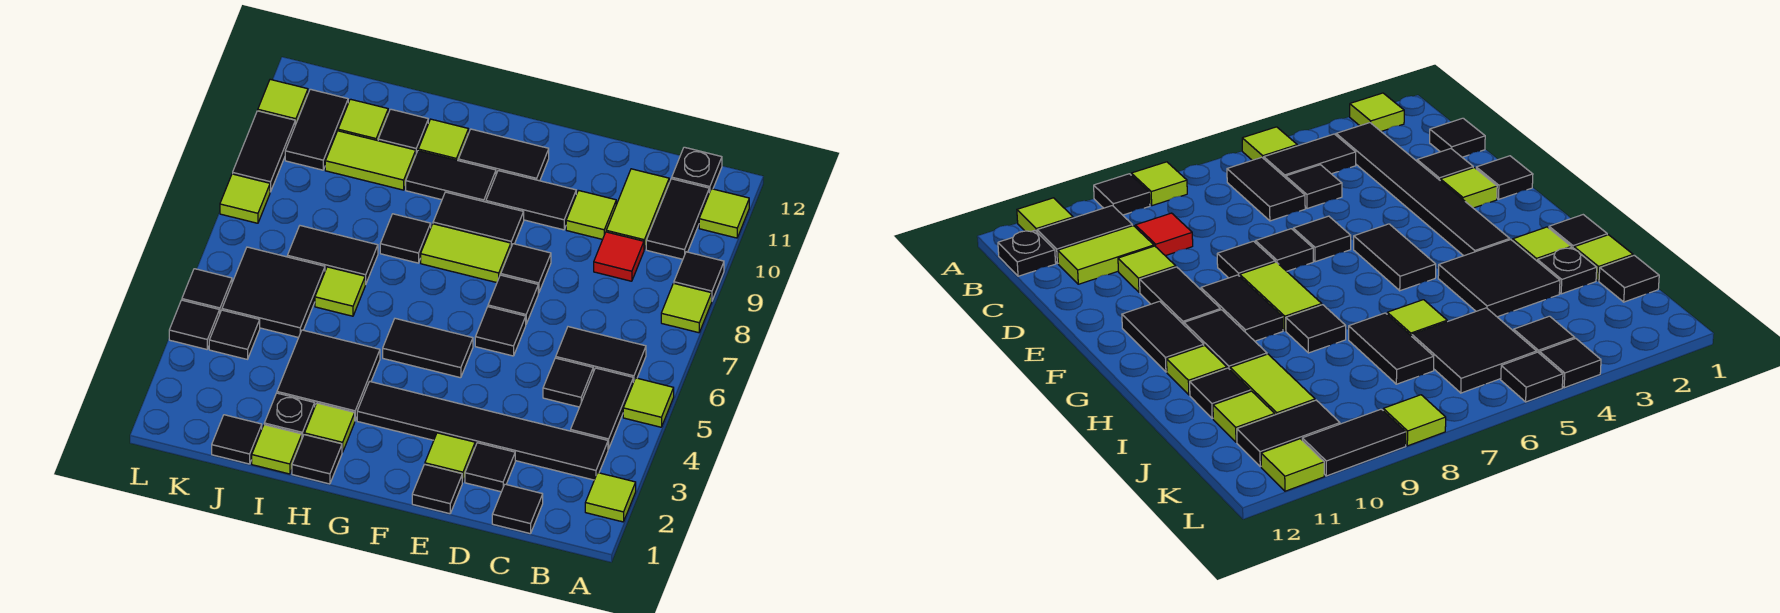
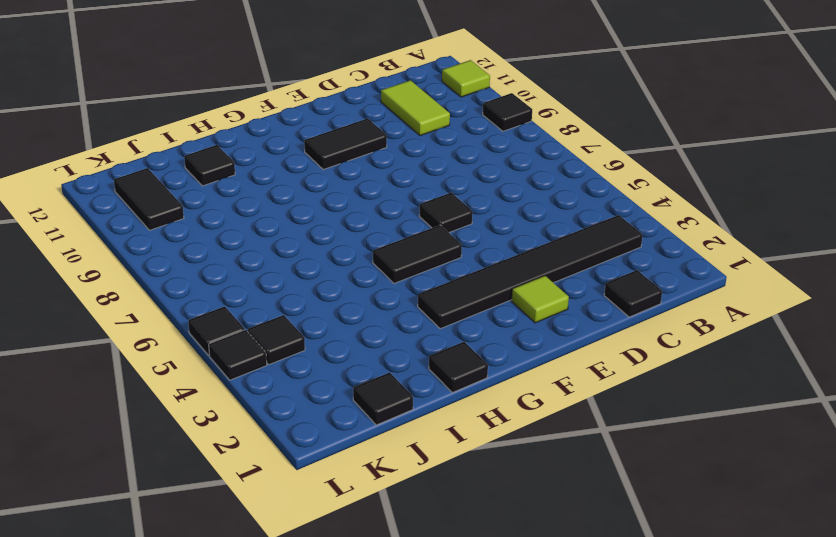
none -> lime 1x1 tile [585,473,636,522]
none -> lime 1x1 tile [623,378,674,427]
none -> lime 1x1 tile [661,283,712,333]
none -> black 1x2 tile [571,368,633,449]

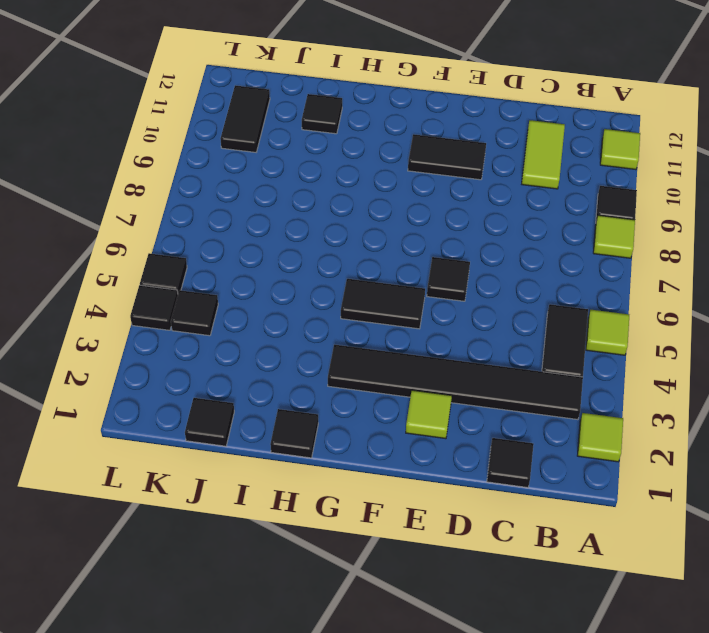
none -> black 1x2 tile [556,327,646,382]
none -> black 1x2 tile [646,179,709,259]
none -> black 1x1 plate [672,147,722,193]
none -> black 1x1 tile [543,358,593,407]

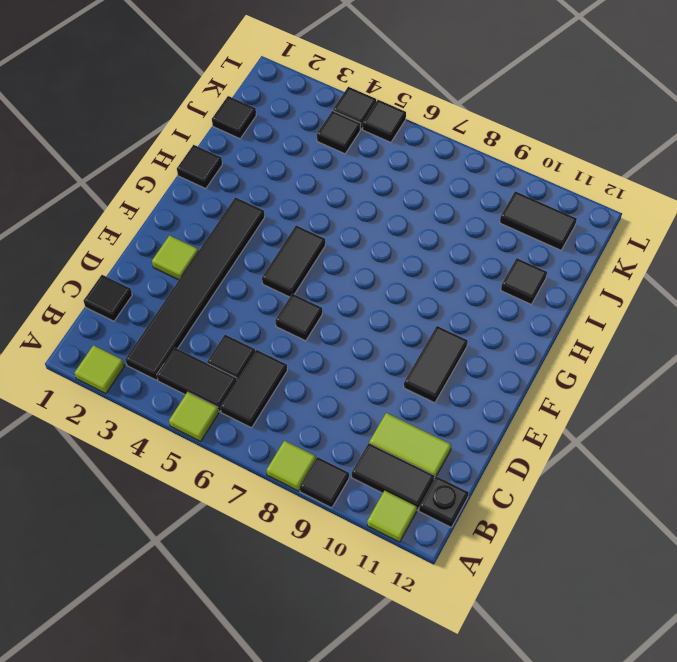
none -> red 1x1 tile [594,232,644,281]
none -> black 1x1 tile [465,443,515,492]
none -> lime 1x1 tile [566,190,616,239]
none -> black 1x1 tile [412,464,462,514]

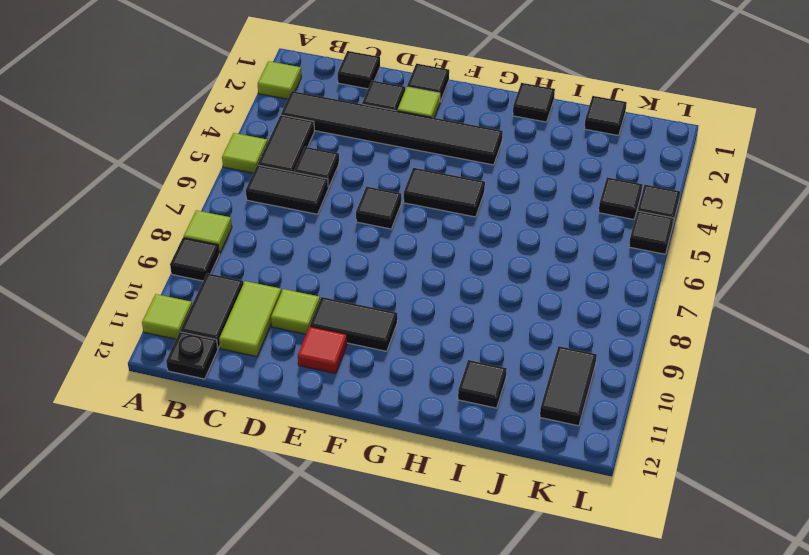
red 1x1 tile [298,327,347,374] -> red 1x1 tile moved to [594,232,644,281]
none -> black 1x1 tile [488,275,538,324]
none -> black 1x1 tile [501,244,551,293]
none -> lime 1x2 tile [421,224,511,283]
none -> black 1x2 tile [433,192,524,246]

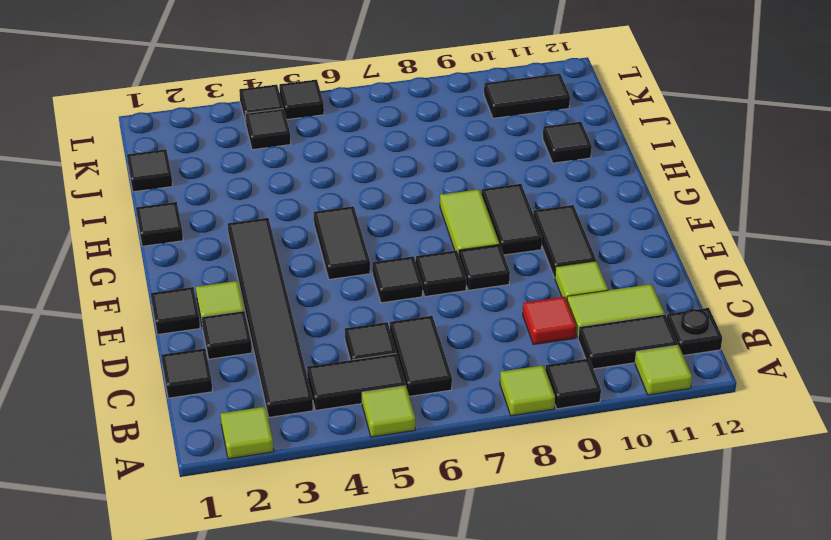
none -> black 1x2 tile [458,129,549,181]
none -> black 1x2 tile [406,151,496,202]
none -> lime 1x1 tile [304,403,355,452]
none -> black 2x2 tile [277,330,380,420]

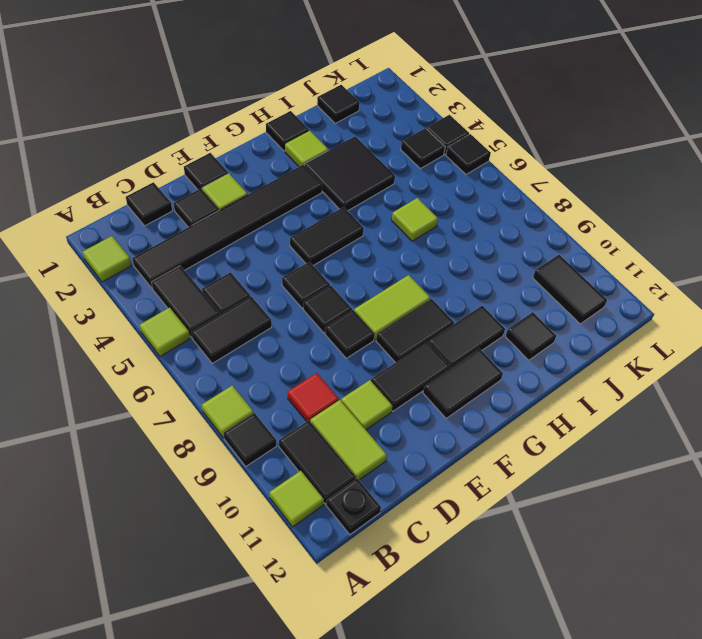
none -> black 1x1 tile [380,214,431,263]
none -> lime 1x1 tile [418,119,469,160]
none -> lime 1x1 tile [252,425,302,474]
none -> black 1x1 plate [264,393,315,438]

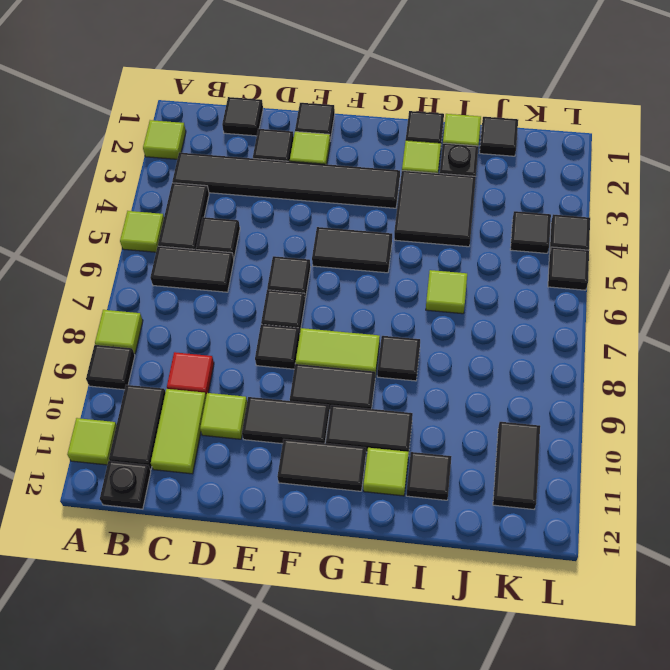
none -> black 1x2 tile [287,226,378,284]
none -> lime 1x2 tile [325,131,416,190]
none -> black 2x2 tile [222,247,325,338]
none -> lime 1x1 tile [338,99,388,141]

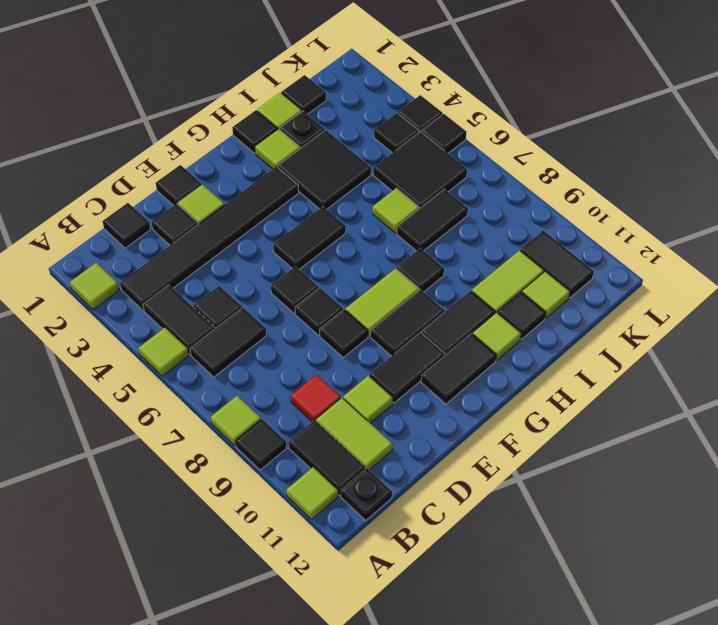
none -> lime 1x1 tile [220,174,270,223]
none -> black 1x2 tile [233,111,295,192]
none -> lime 1x1 tile [258,79,308,125]

